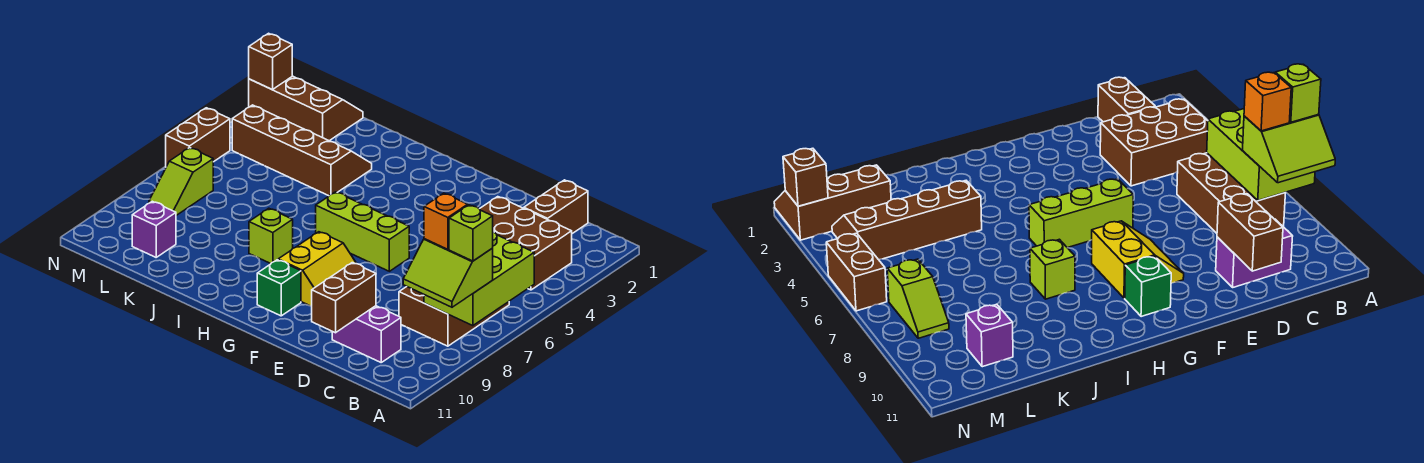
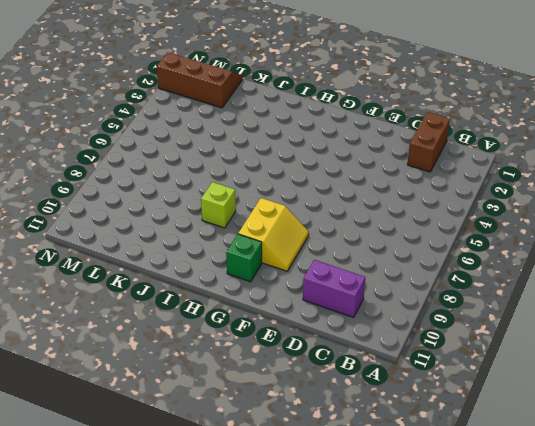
none -> brown 2x3 brick [480,197,572,290]
none -> brown 2x3 brick [399,287,509,346]
none -> lime 1x3 brick [316,192,409,271]

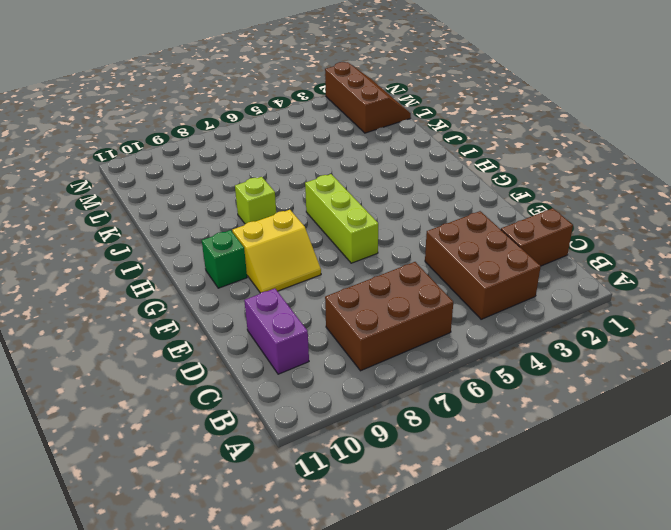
none -> brown 2x4 slope [232,105,372,196]
none -> purple 1x1 brick [132,201,176,257]
none -> lime 1x2 slope [149,148,213,215]

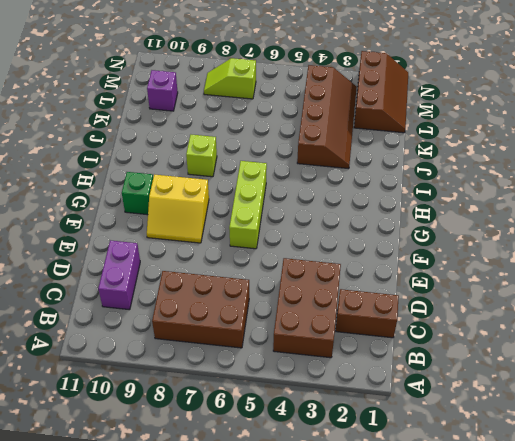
none -> brown 1x2 brick [166,108,230,167]
none -> lime 2x3 brick [424,232,534,326]
none -> brown 1x2 brick [311,263,376,333]

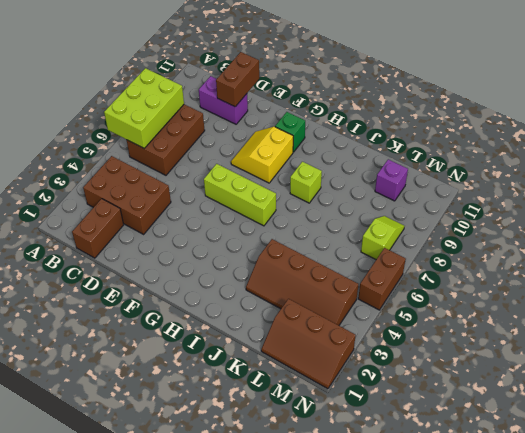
none -> brown 1x1 brick [249,33,292,90]
none -> lime 2x2 slope [403,239,493,307]
none -> lime 1x1 brick [449,205,493,261]

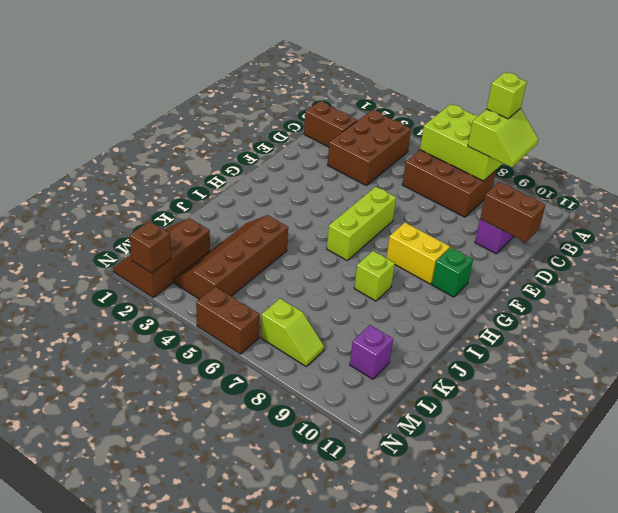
none -> orange 1x1 brick [424,193,468,249]

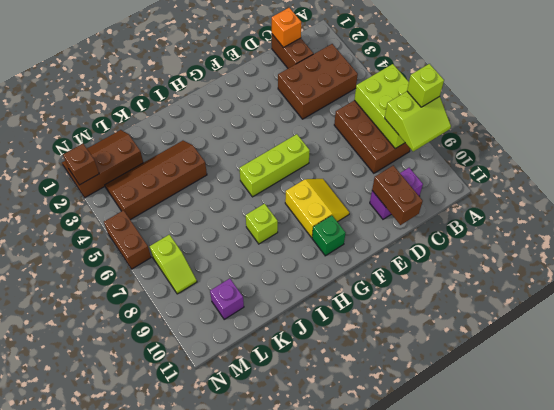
orange 1x1 brick [272,8,301,48] -> orange 1x1 brick moved to [424,193,468,249]

